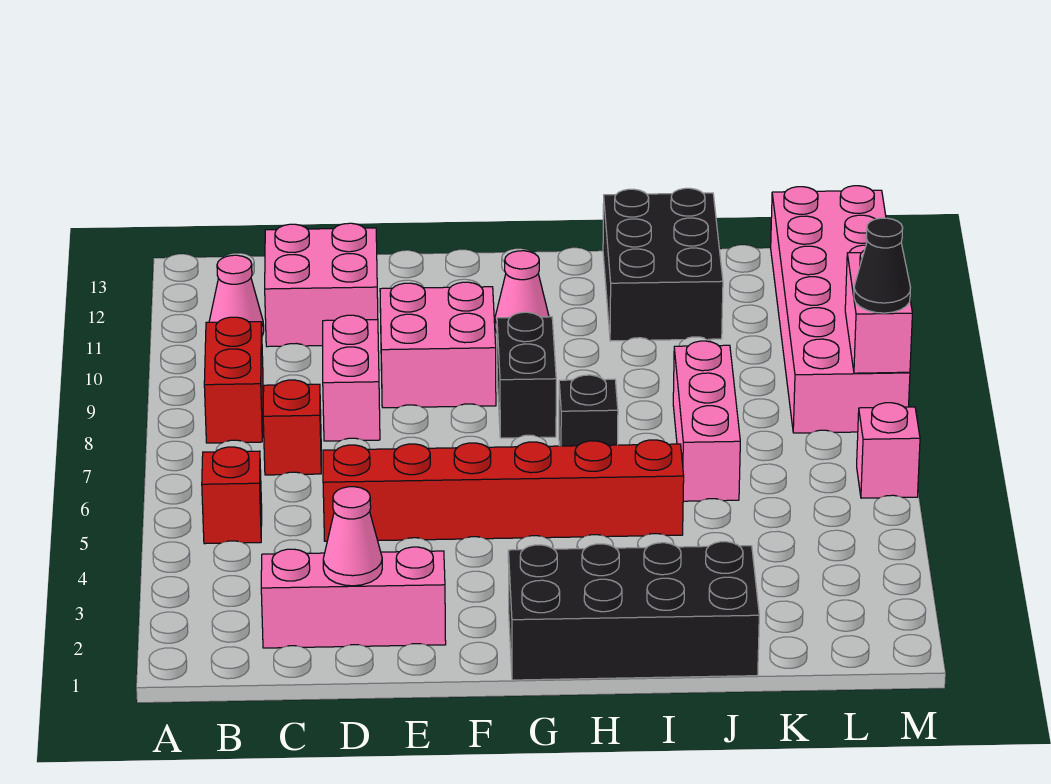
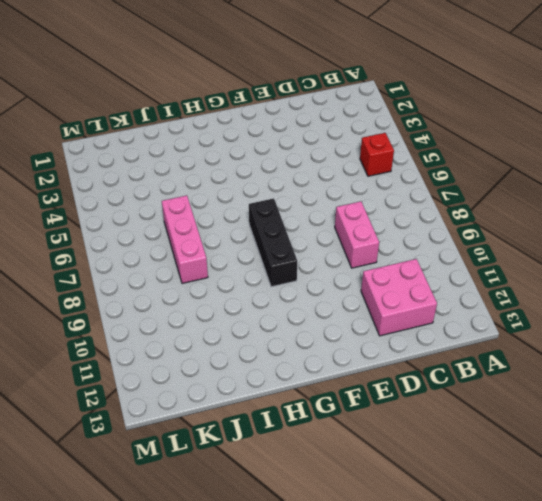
black 1x3 brick [249,198,297,287] -> black 1x2 brick [497,312,556,438]
none -> red 1x2 brick [204,317,263,443]
none -> pink 1x1 cone [209,255,264,336]
none -> pink 1x3 brick [261,547,446,648]

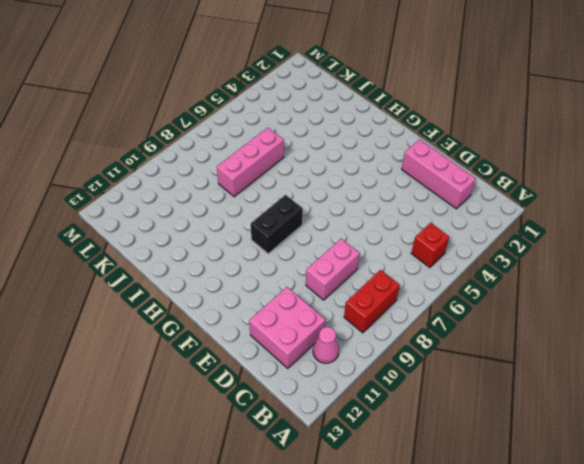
none -> red 1x1 brick [263,380,321,475]
none -> red 1x6 brick [323,440,684,541]
none -> pink 2x2 brick [380,282,496,408]

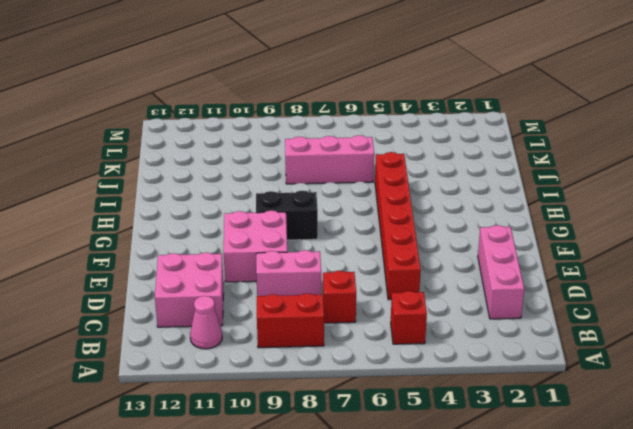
none -> black 2x4 brick [508,542,759,680]
none -> pink 1x1 cone [495,251,549,333]
none -> black 1x1 brick [559,375,618,446]

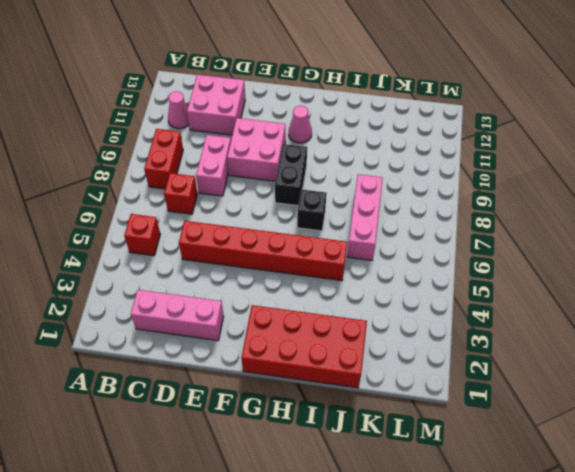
red 2x4 brick [241,305,367,388] -> black 2x4 brick [508,542,759,680]
none -> black 2x3 brick [603,188,723,341]
none -> pink 2x6 brick [771,186,910,433]
none -> pink 1x1 brick [857,403,920,498]

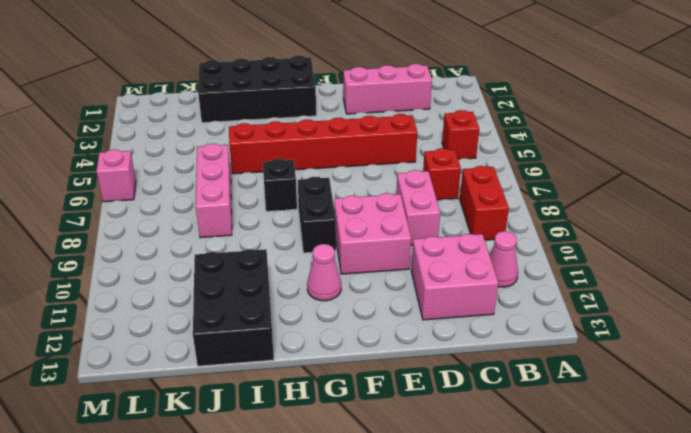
none -> pink 2x6 brick [771,186,910,433]
none -> pink 1x1 cone [323,487,382,586]
none -> pink 1x2 brick [845,251,912,373]

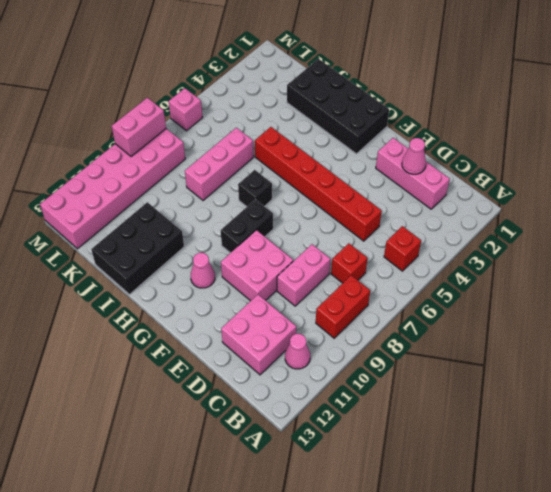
none -> black 1x1 cone [854,218,911,313]

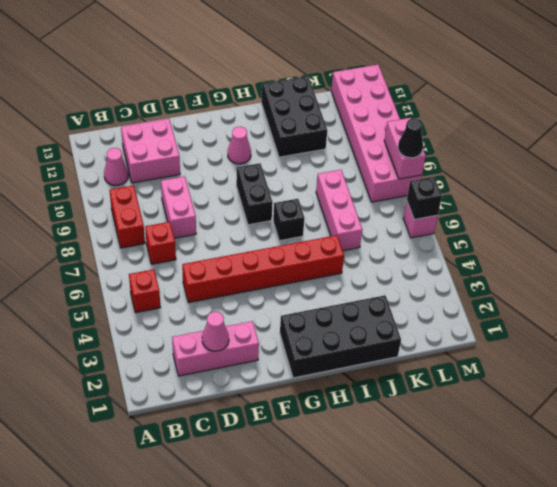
black 1x1 brick [407,177,442,220] -> none
none -> pink 2x2 brick [380,282,496,408]

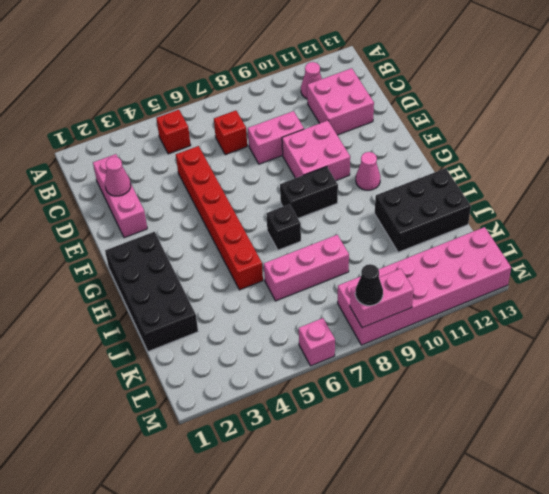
none -> red 1x2 brick [204,317,263,443]

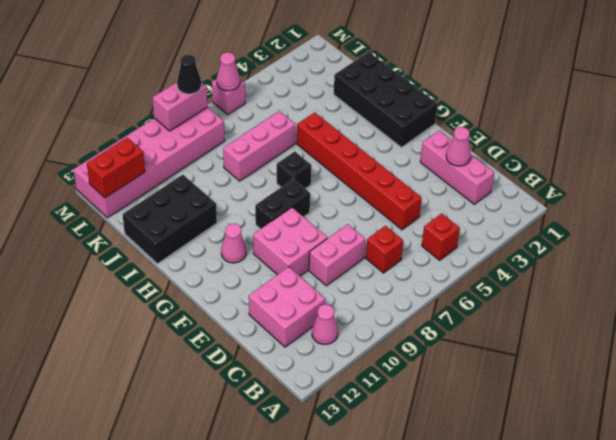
red 1x2 brick [87,138,145,198] -> red 1x2 brick moved to [204,317,263,443]
pink 1x1 cone [217,52,240,91] -> none

